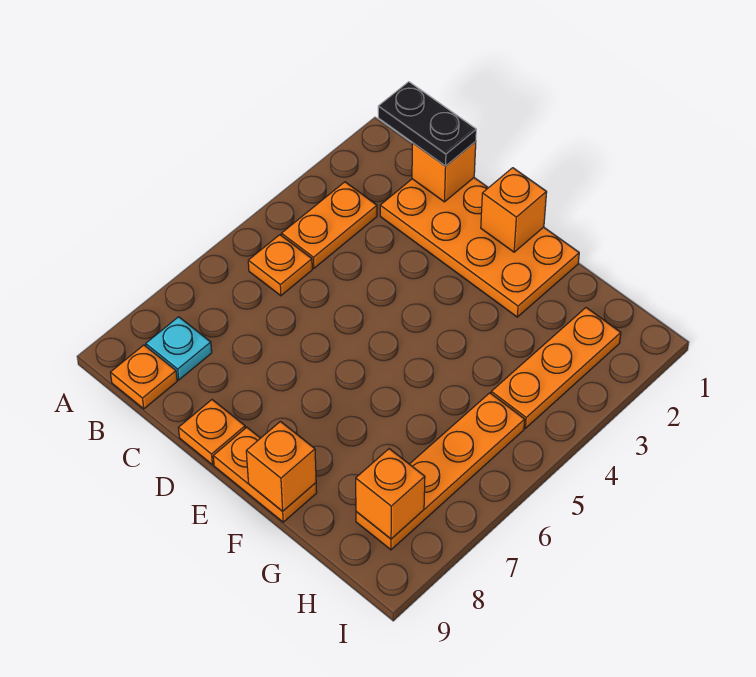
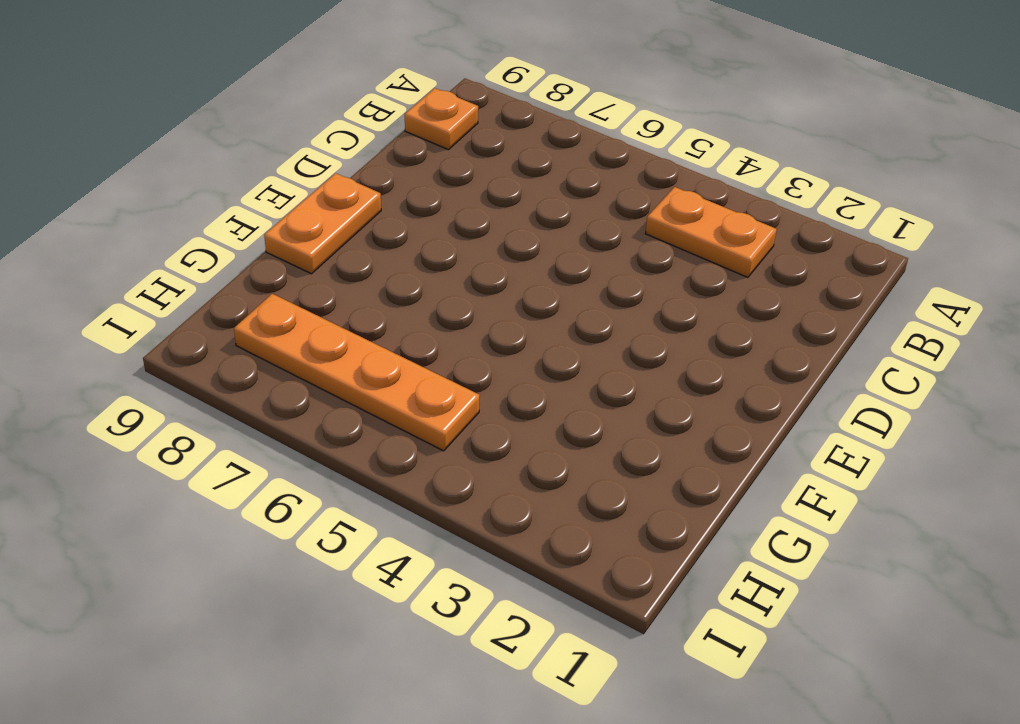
none -> orange 1x1 plate [248,235,312,296]
none -> cyan 1x1 plate [146,317,212,380]
none -> orange 2x4 plate [380,178,579,317]

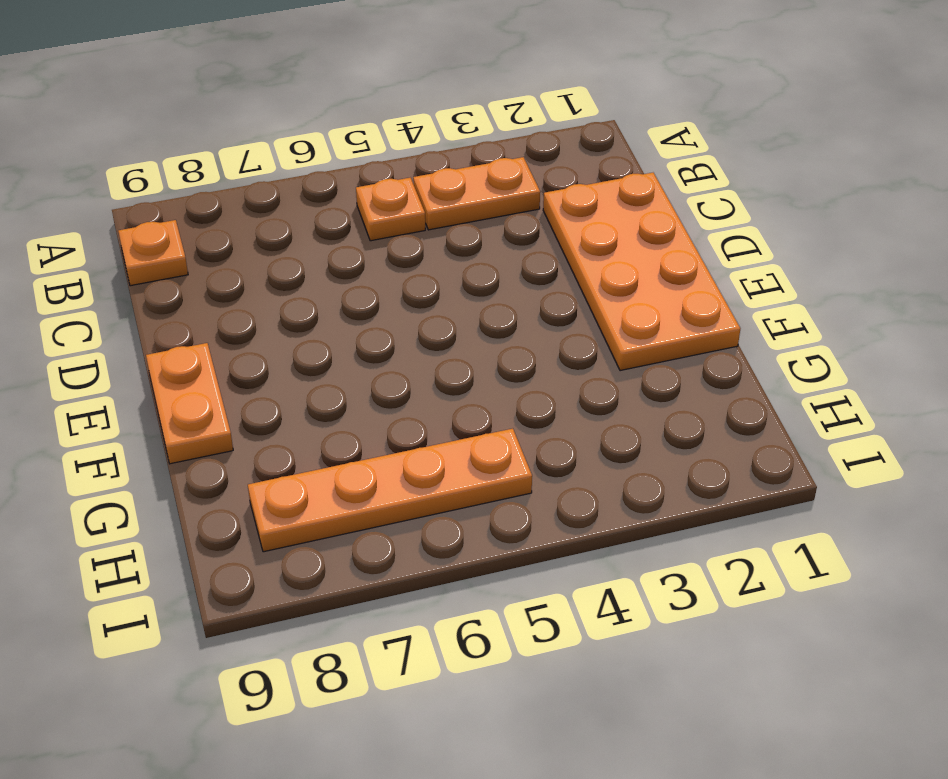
none -> cyan 1x1 plate [146,317,212,380]
none -> orange 1x1 plate [179,400,245,465]
none -> orange 1x3 plate [491,308,621,428]

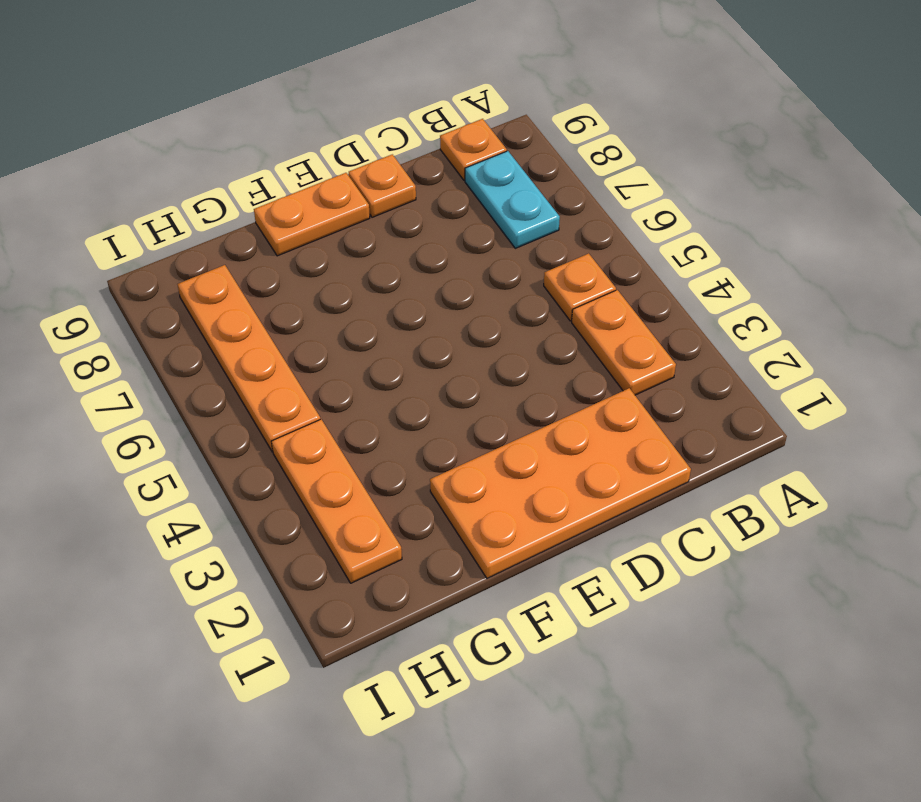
cyan 1x2 plate [465,151,560,248] -> cyan 1x1 plate [146,317,212,380]
none -> orange 1x1 brick [412,142,476,202]
none -> orange 1x1 brick [481,168,547,252]
none -> orange 1x1 brick [246,422,316,511]

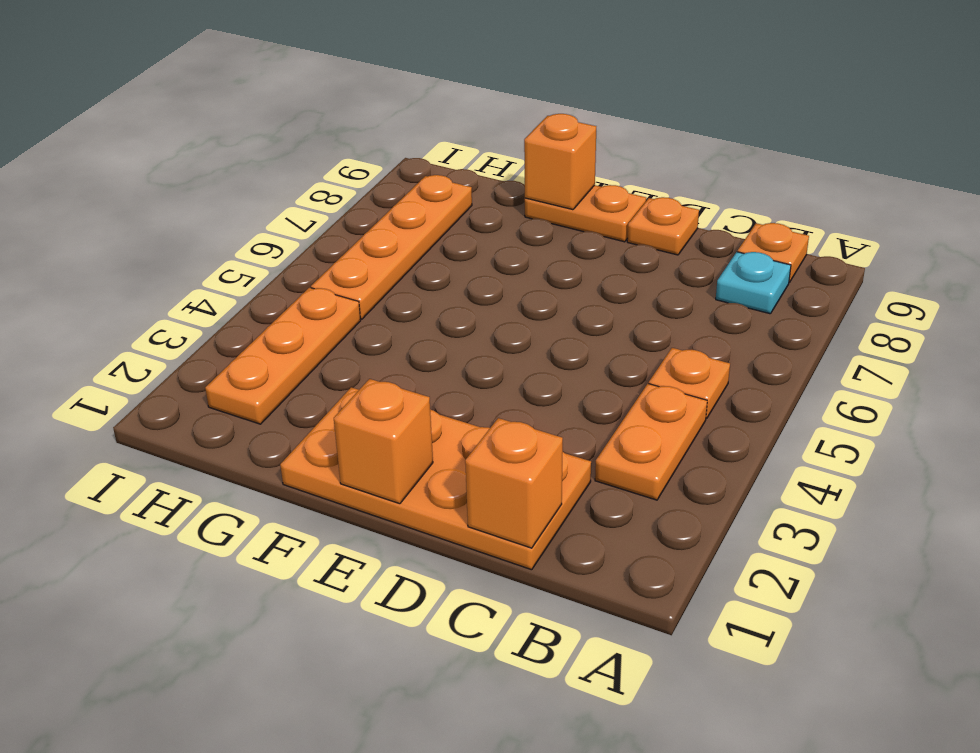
none -> orange 1x1 brick [356,449,425,539]
none -> black 1x2 plate [378,82,476,166]

